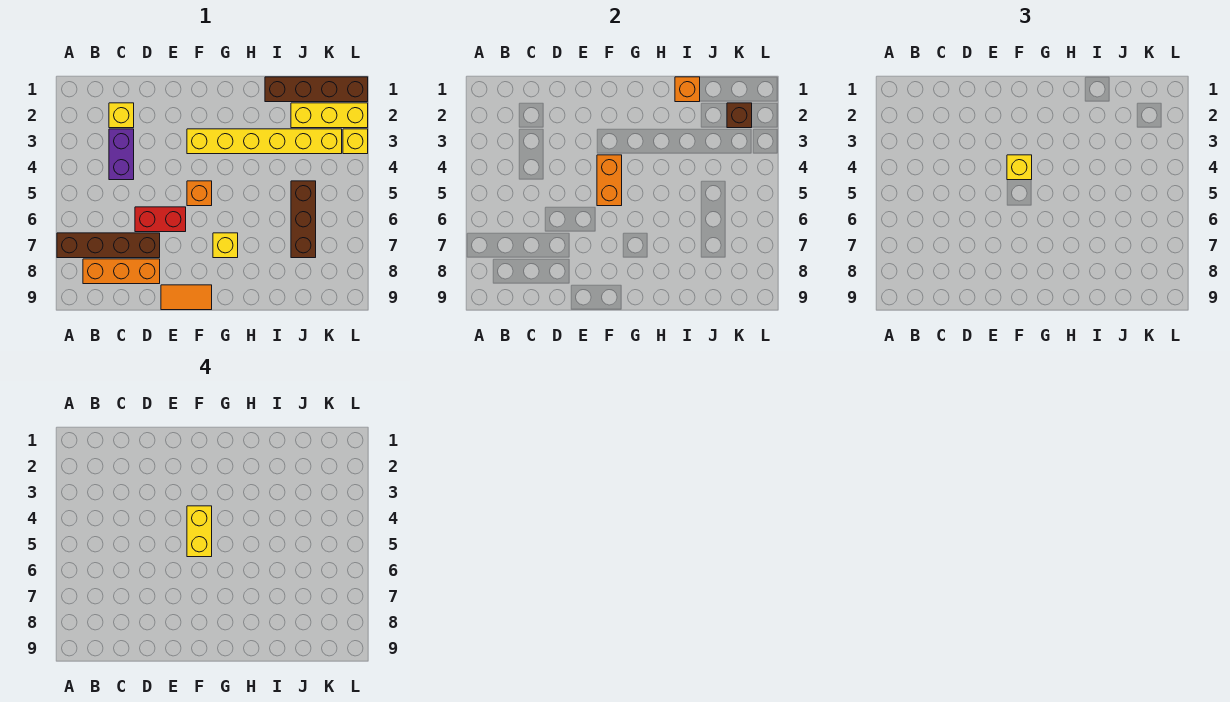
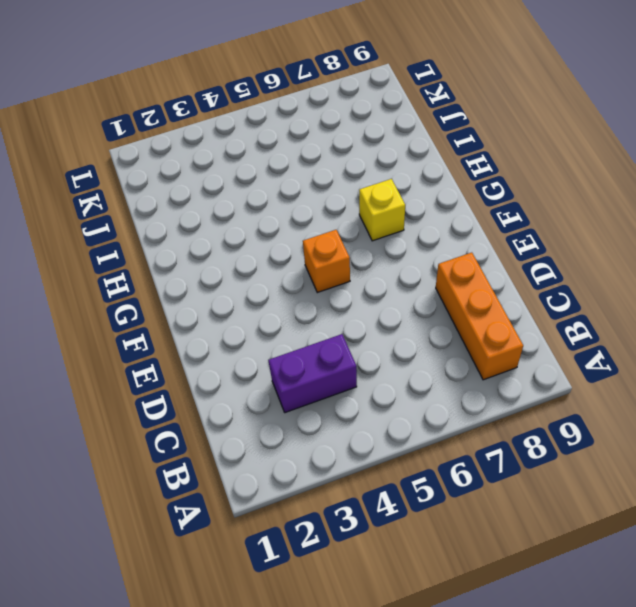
none -> brown 1x4 brick [57,233,160,258]
none -> yellow 1x1 brick [109,103,134,128]
none -> red 1x2 brick [135,207,186,232]

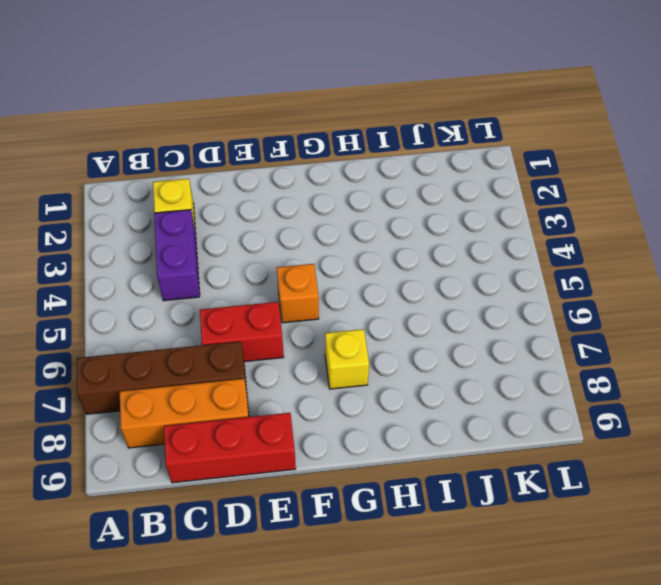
red 1x3 brick [164,413,296,483] -> orange 1x2 tile [161,285,212,310]
none -> yellow 1x6 brick [187,129,342,154]
none -> brown 1x4 brick [265,77,368,102]
none -> yellow 1x3 brick [291,103,368,128]

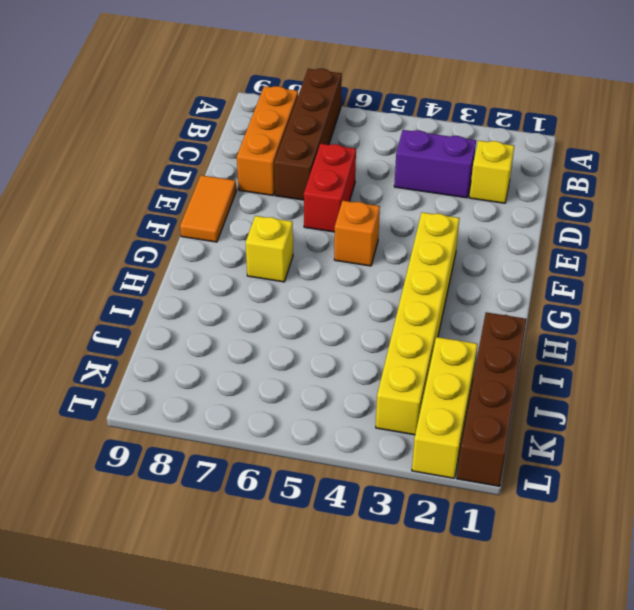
none -> brown 1x3 brick [291,181,316,258]
none -> yellow 1x1 brick [343,129,368,154]
none -> orange 1x2 brick [597,155,622,206]

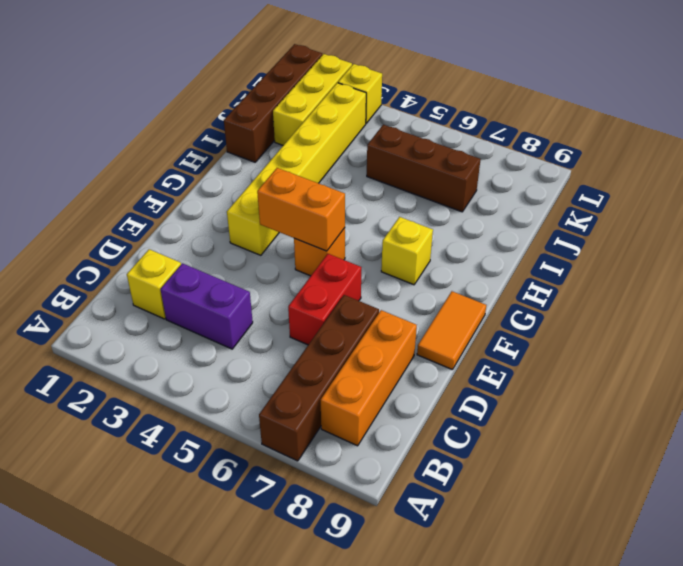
none -> orange 1x1 brick [675,77,700,102]
none -> brown 1x1 brick [727,103,752,128]
none -> yellow 1x1 brick [1007,155,1032,180]

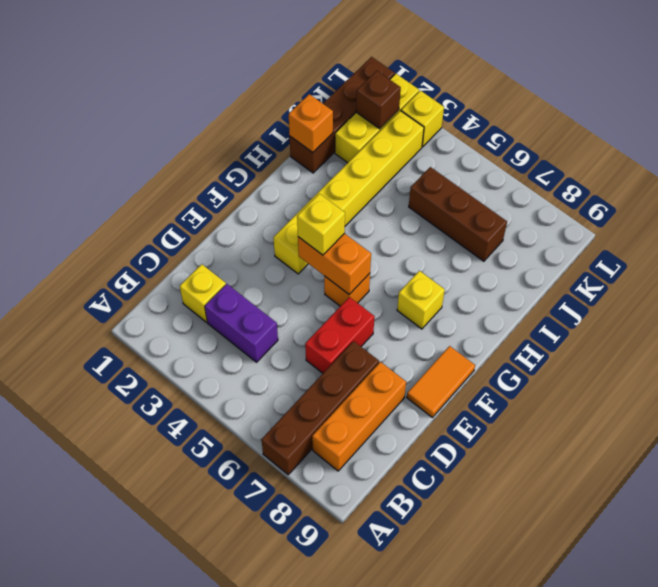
none -> yellow 1x2 brick [187,506,212,557]

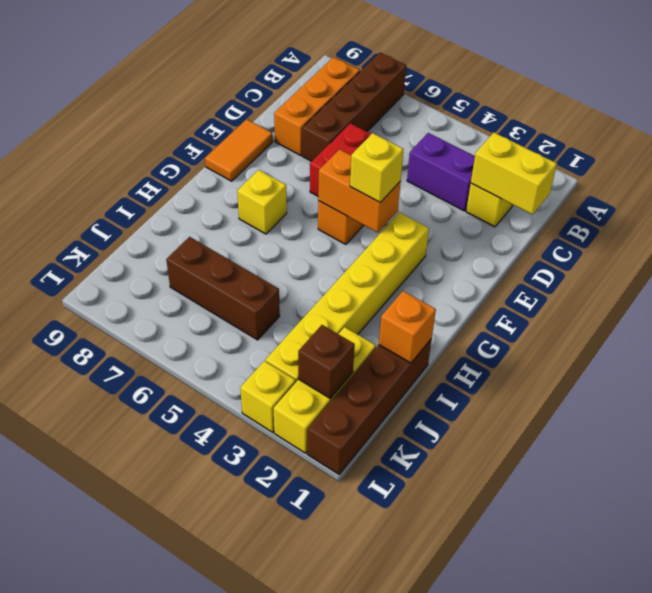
yellow 1x2 brick [471,133,557,214] -> yellow 1x2 brick moved to [187,506,212,557]

